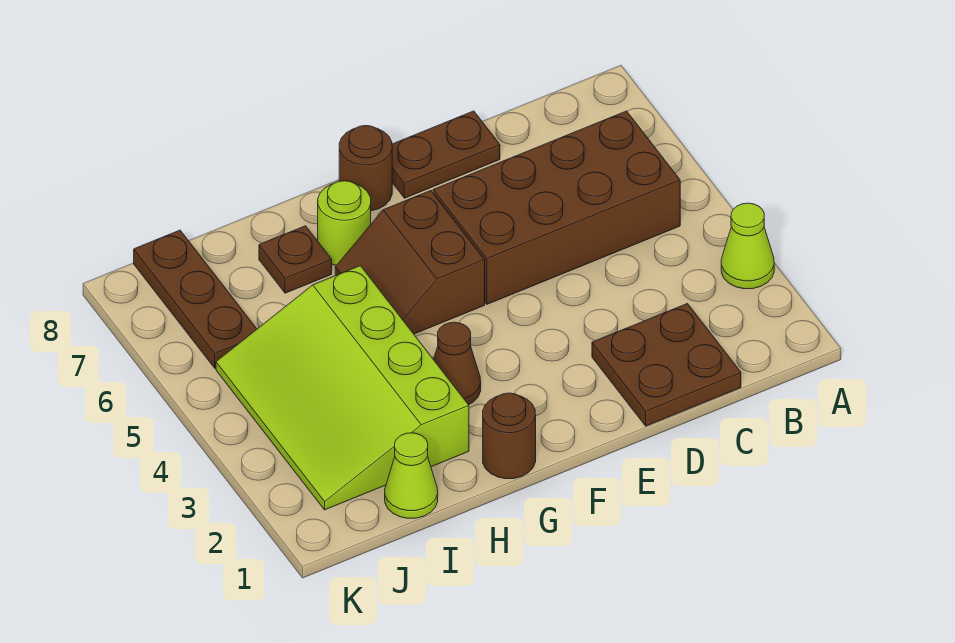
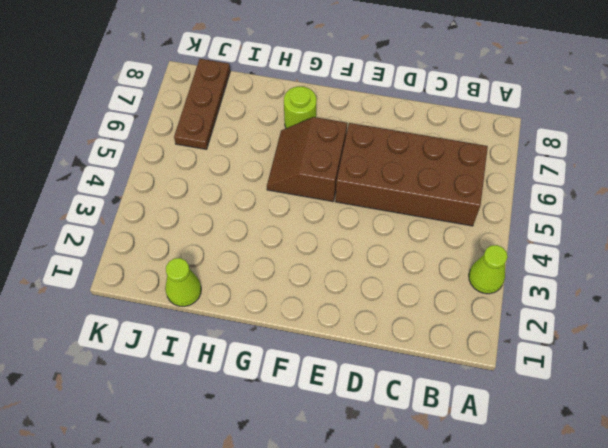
none -> brown 2x2 plate [592,304,741,426]
none -> brown 1x2 plate [392,111,500,198]
none -> brown 1x1 round brick [339,126,392,211]

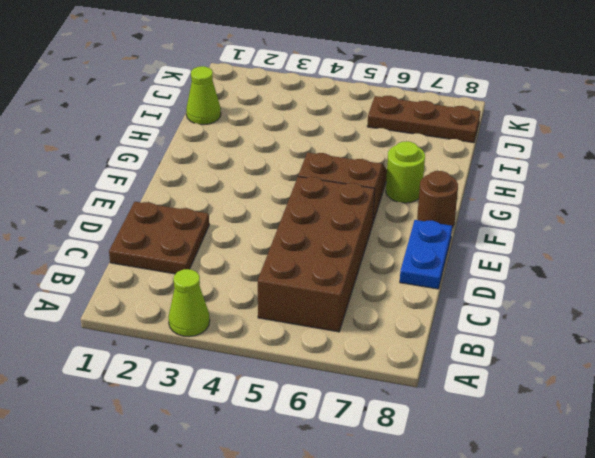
blue 1x2 plate [400,220,452,289] -> brown 1x2 plate [392,111,500,198]
none -> brown 1x1 round brick [483,393,536,479]
none -> brown 1x1 cone [434,322,481,405]
none -> lime 3x4 slope [216,266,469,510]

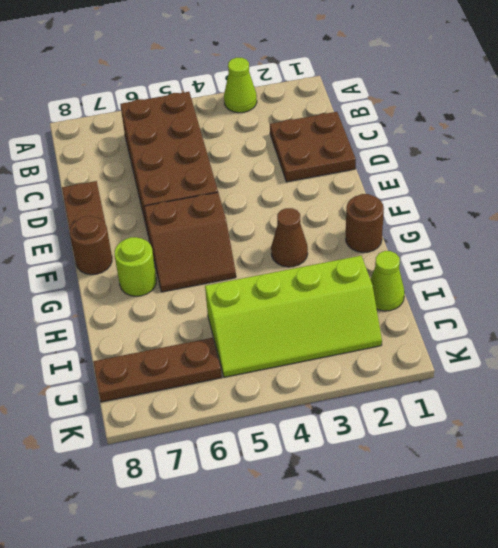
lime 2x4 slope [205,256,382,377] -> lime 3x4 slope [216,266,469,510]
none -> brown 1x1 plate [259,226,332,293]

